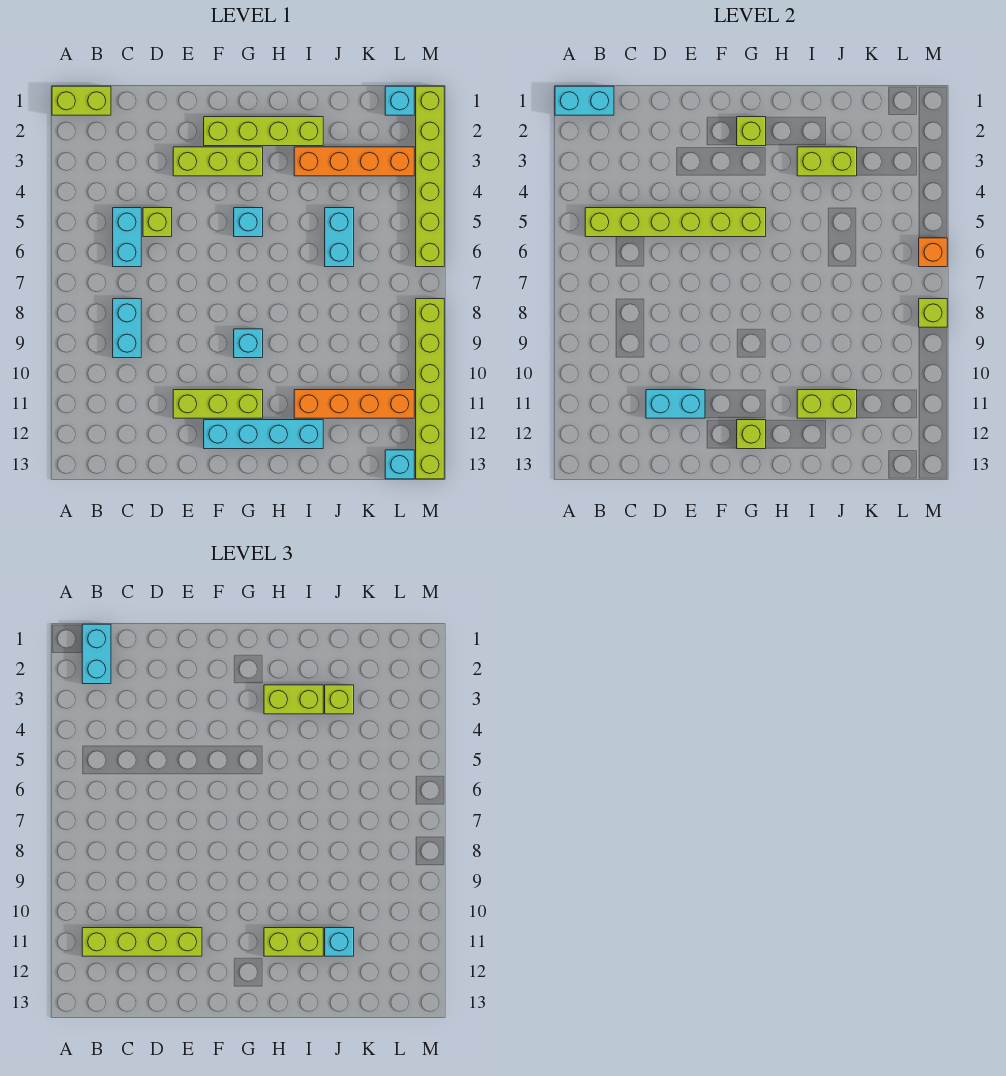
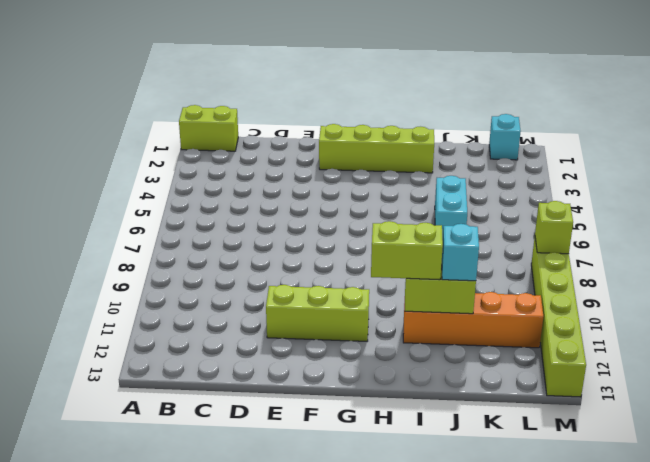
none -> cyan 1x2 brick [113,208,141,267]
none -> cyan 1x2 brick [113,299,141,358]
none -> lime 1x1 brick [143,208,172,237]
none -> lime 1x3 brick [173,147,263,176]

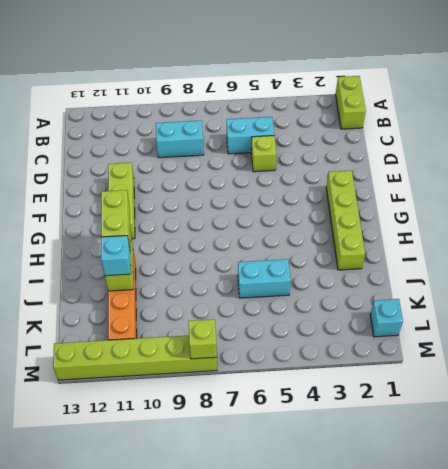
none -> lime 1x3 brick [173,147,263,176]
none -> cyan 1x4 brick [204,420,323,449]
none -> cyan 1x1 brick [234,208,263,237]
none -> cyan 1x1 brick [234,329,263,358]

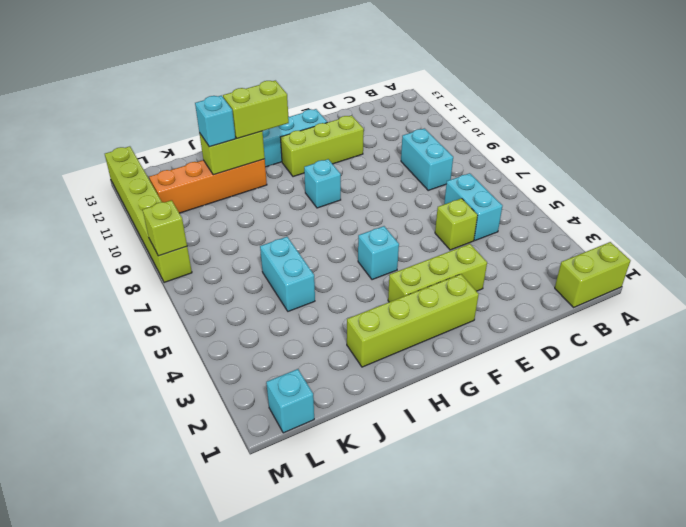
none -> orange 1x4 brick [294,147,414,176]
none -> cyan 1x1 brick [385,450,414,479]
none -> lime 1x6 brick [416,86,444,267]
none -> cyan 1x2 brick [555,86,614,115]

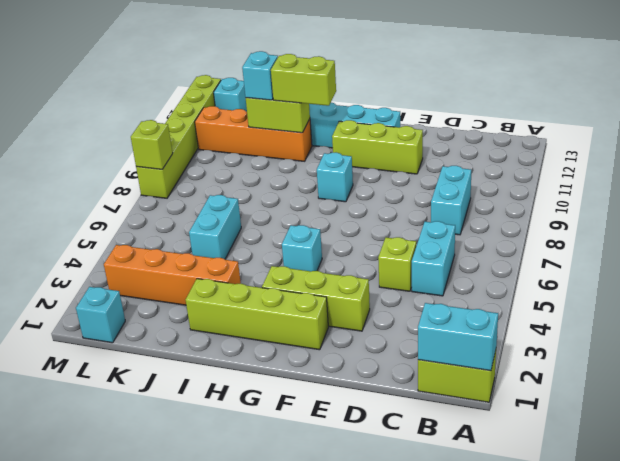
none -> lime 1x6 brick [416,86,444,267]
none -> lime 1x6 brick [585,208,766,237]
none -> cyan 1x2 brick [646,390,705,418]
none -> lime 1x1 brick [737,117,766,146]

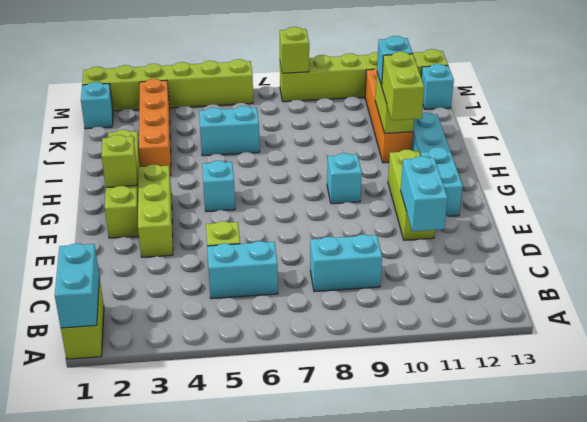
none -> lime 1x6 brick [585,208,766,237]
none -> lime 1x1 brick [737,420,766,449]
none -> lime 1x2 brick [797,147,857,176]
none -> orange 1x1 brick [919,238,947,267]

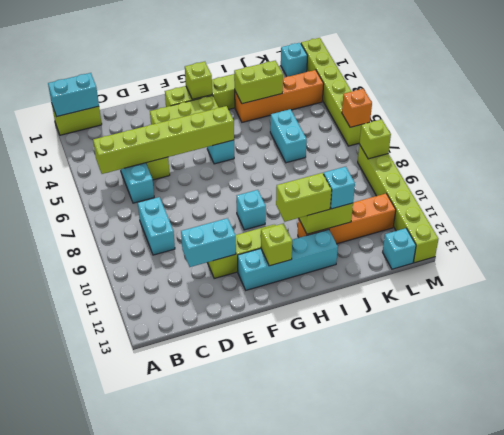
none -> cyan 1x2 brick [82,624,111,684]
none -> lime 1x4 brick [82,928,202,956]
none -> lime 1x2 brick [264,685,323,714]
none -> lime 1x1 brick [325,685,354,714]

